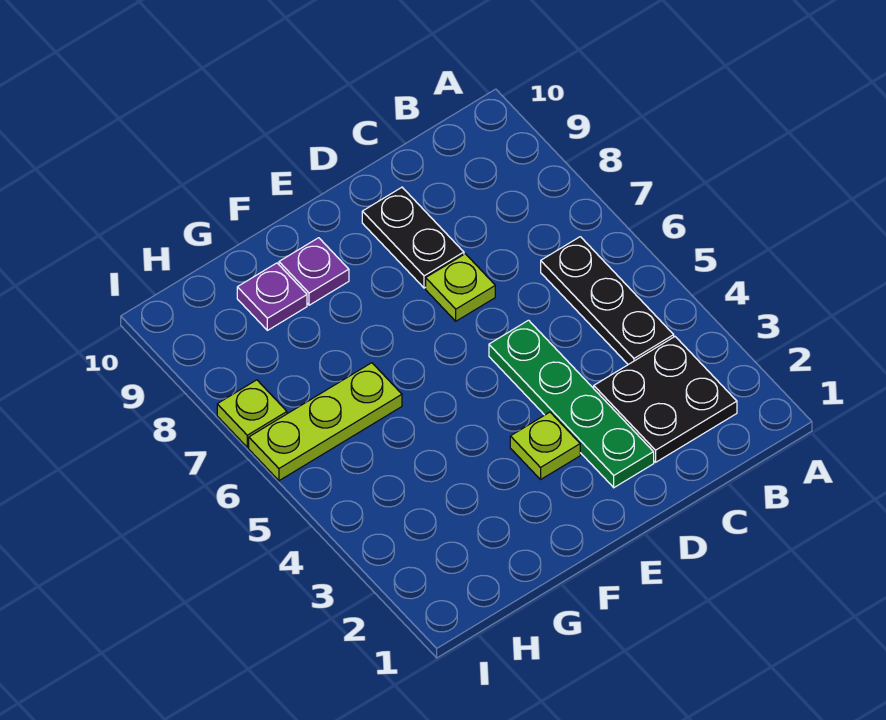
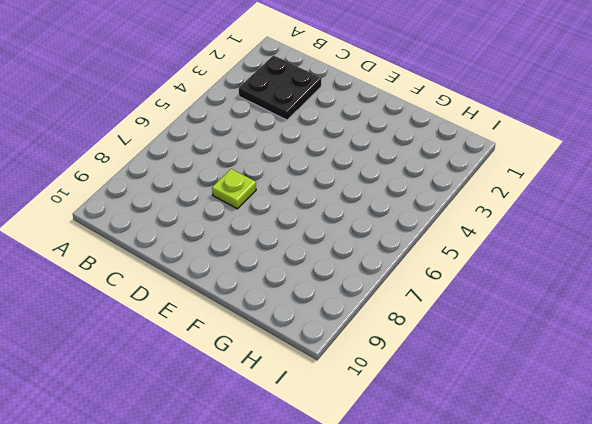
none -> black 1x3 plate [541,237,674,364]
none -> green 1x4 plate [489,320,654,488]

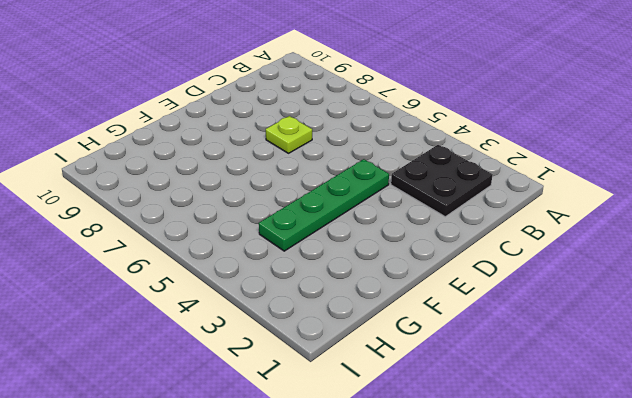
green 1x4 plate [259,159,389,251] -> green 1x4 plate turned to [489,320,654,488]
none -> black 1x3 plate [541,237,674,364]
none -> black 1x2 plate [362,187,464,288]

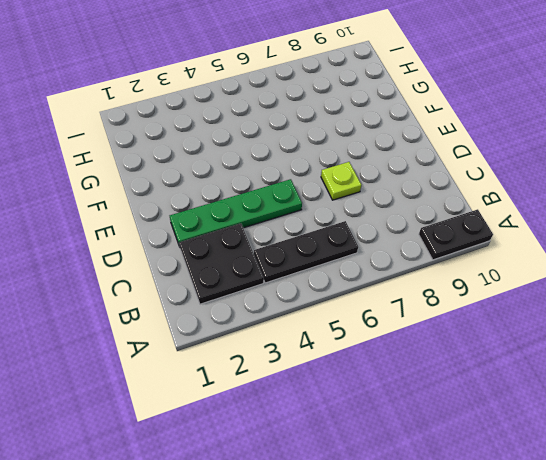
black 1x2 plate [419,209,493,260] -> black 1x2 plate moved to [362,187,464,288]
none -> lime 1x1 plate [510,412,580,479]
none -> purple 1x1 plate [279,238,349,305]

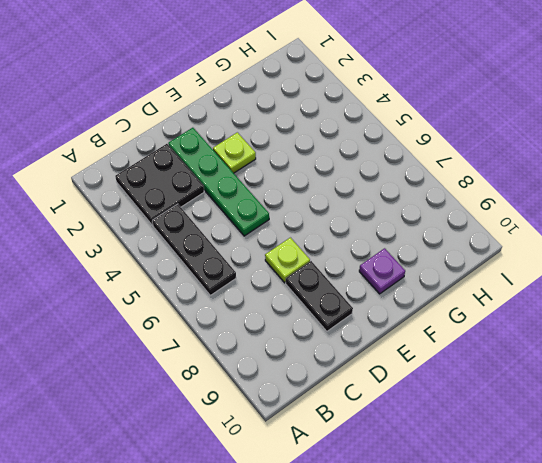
none -> lime 1x3 plate [249,363,402,481]
none -> purple 1x1 plate [237,263,307,330]

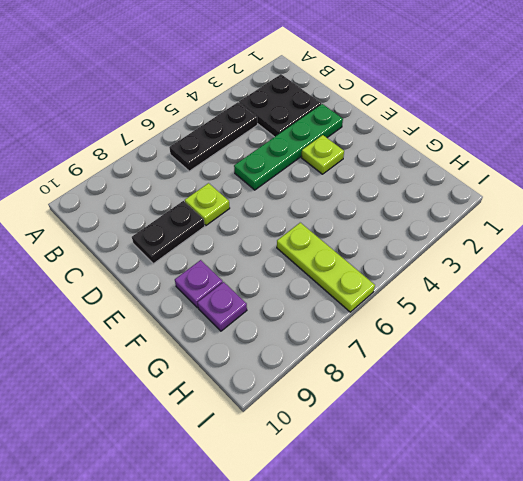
none -> lime 1x1 plate [217,380,287,447]

